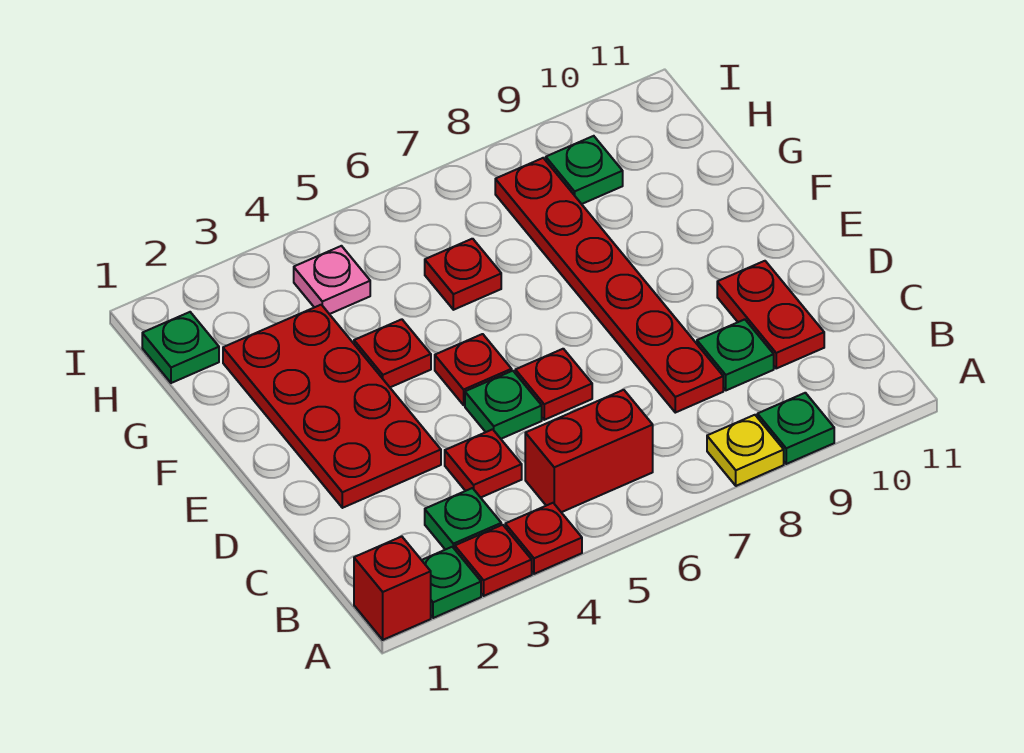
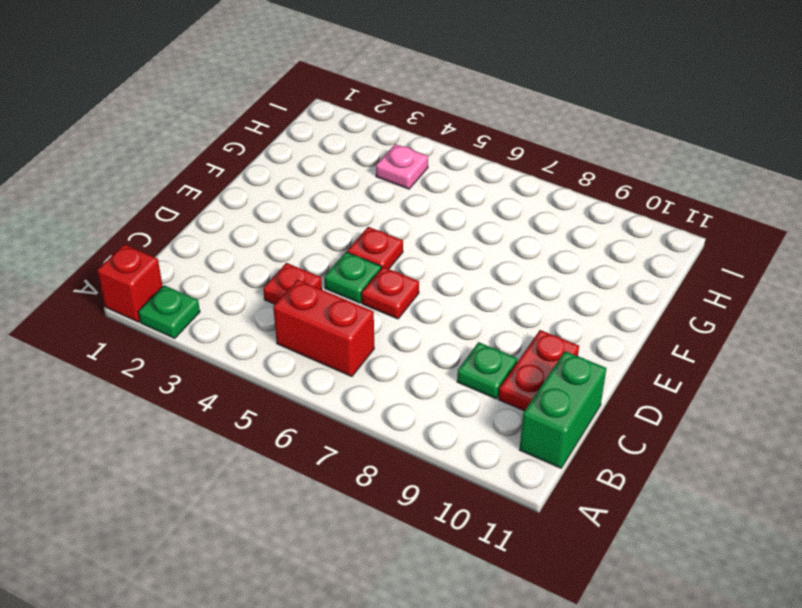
green 1x2 brick [520,351,606,468] -> none
none -> red 1x1 plate [455,525,532,596]
none -> red 1x1 plate [505,503,582,574]
none -> yellow 1x1 plate [707,415,784,486]

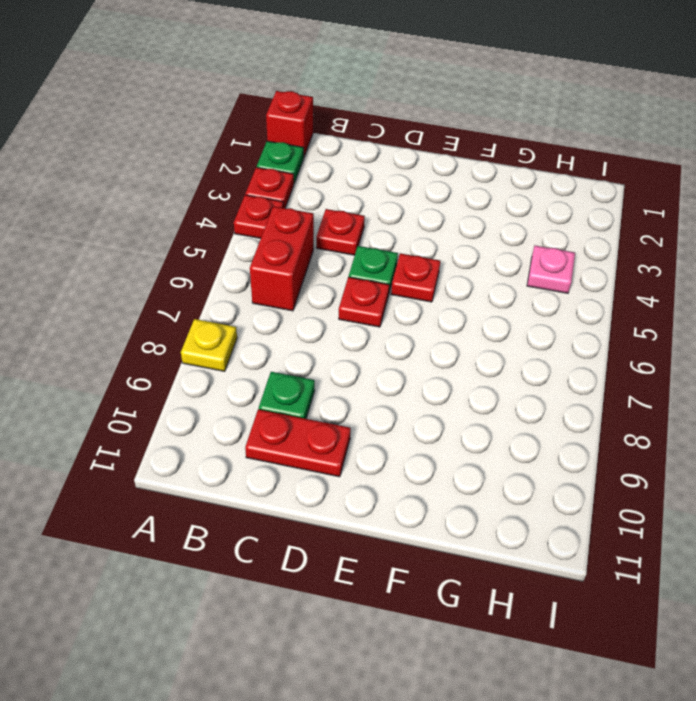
none -> green 1x1 plate [757,393,834,464]
none -> green 1x1 plate [425,488,501,550]
none -> red 1x6 plate [495,158,723,413]

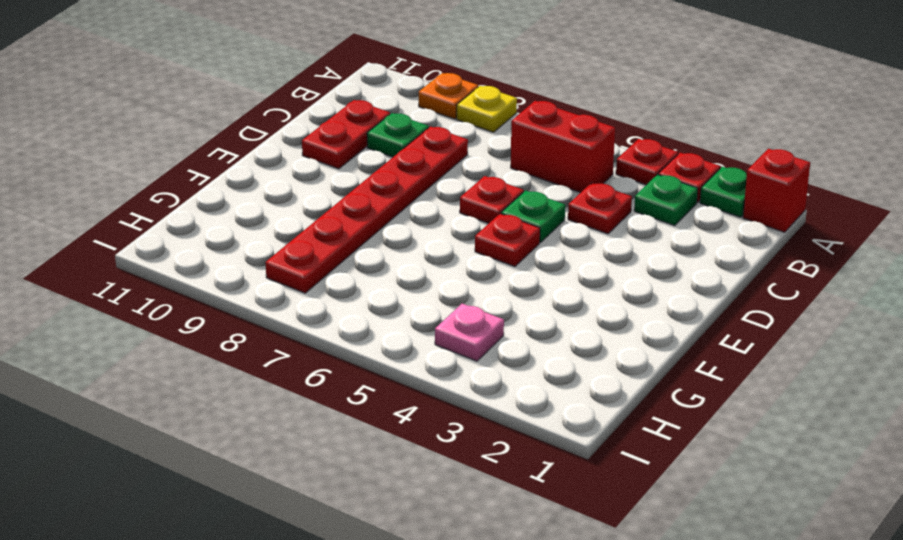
orange 1x1 plate [419,73,478,119] -> green 1x1 plate [757,393,834,464]
none -> red 2x4 plate [223,305,441,508]
none -> red 1x1 plate [354,319,431,387]
none -> red 1x1 plate [425,239,501,310]

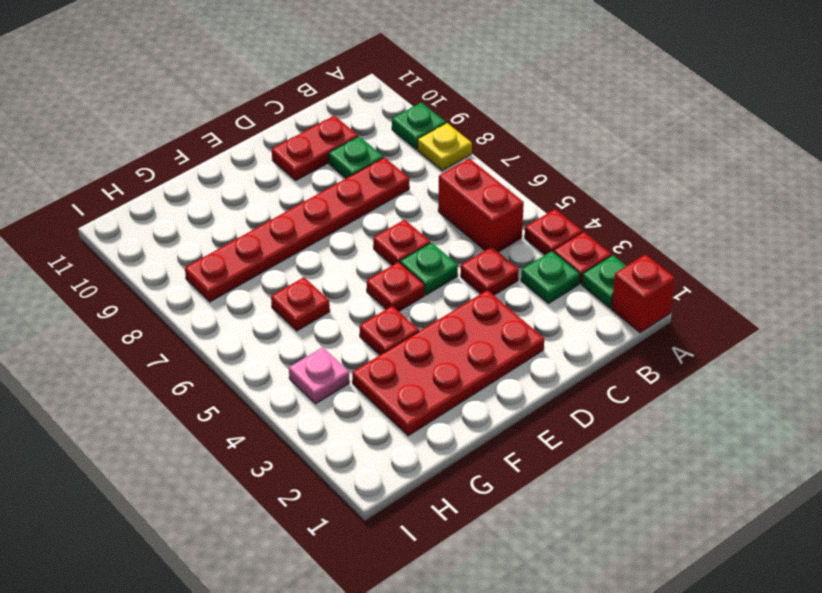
none -> green 1x1 plate [142,312,219,383]
none -> green 1x1 plate [546,136,623,204]

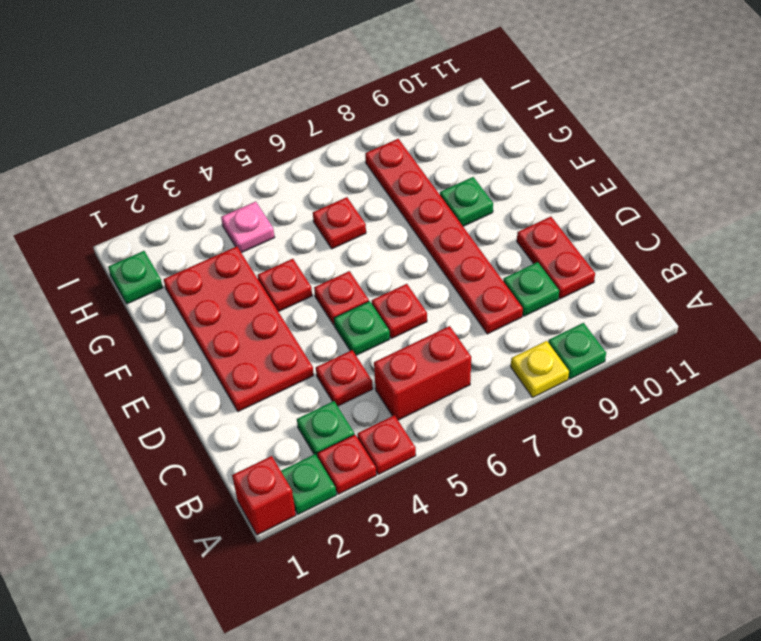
green 1x1 plate [440,177,493,226] -> green 1x1 plate moved to [546,136,623,204]

